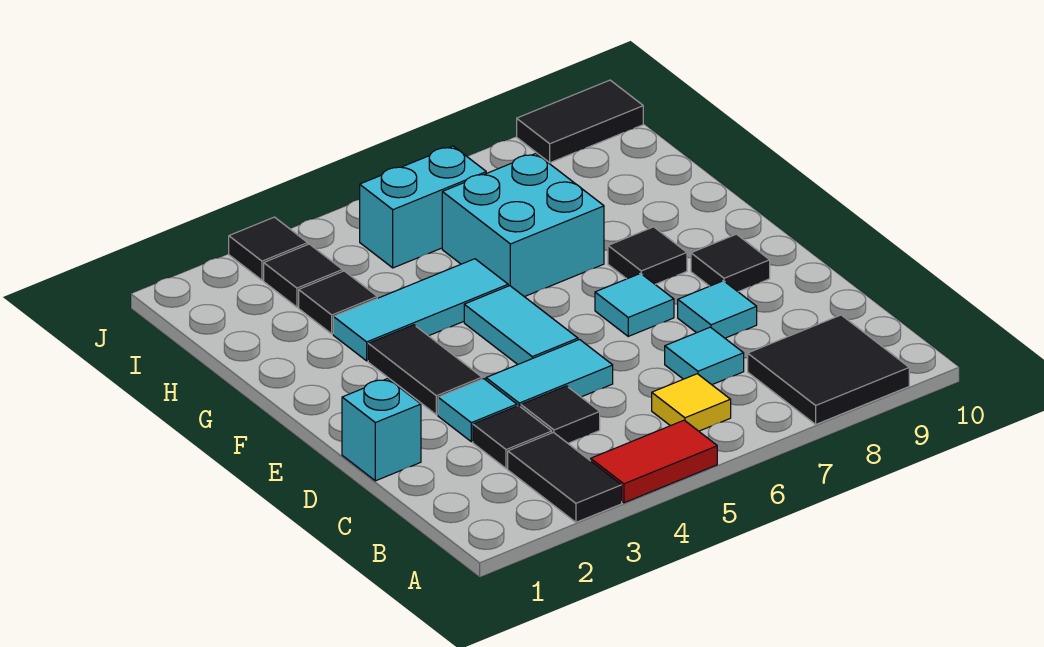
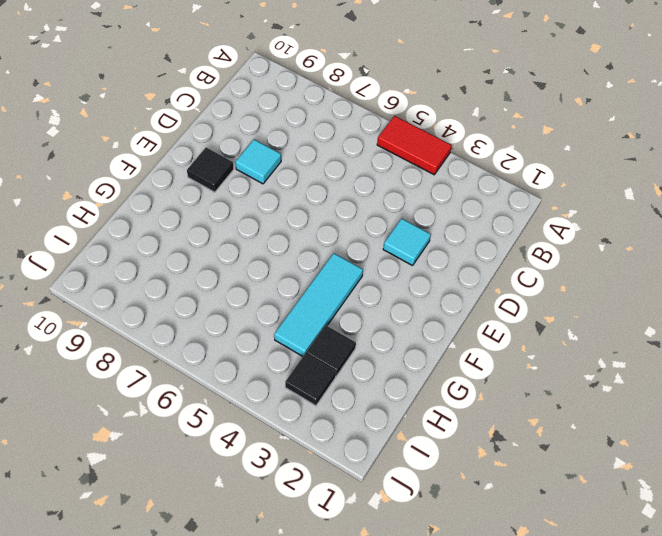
cyan 1x3 tile [274,253,363,356] -> cyan 1x3 tile turned to [333,259,508,361]
none -> black 1x2 tile [508,432,622,522]
none -> black 2x2 tile [748,315,909,424]
none -> yellow 1x1 tile [652,374,731,431]

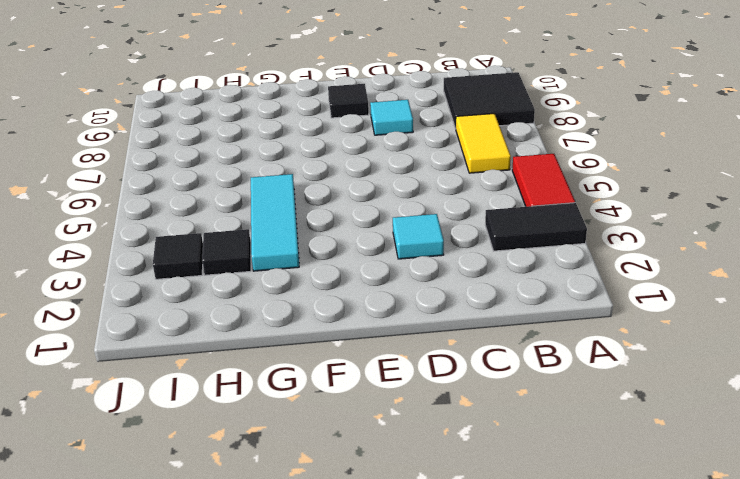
yellow 1x2 tile [456,114,511,173] -> yellow 1x1 tile [652,374,731,431]
none -> black 1x1 tile [473,406,552,469]
none -> black 1x1 tile [521,386,600,443]
none -> cyan 1x1 tile [665,327,744,385]

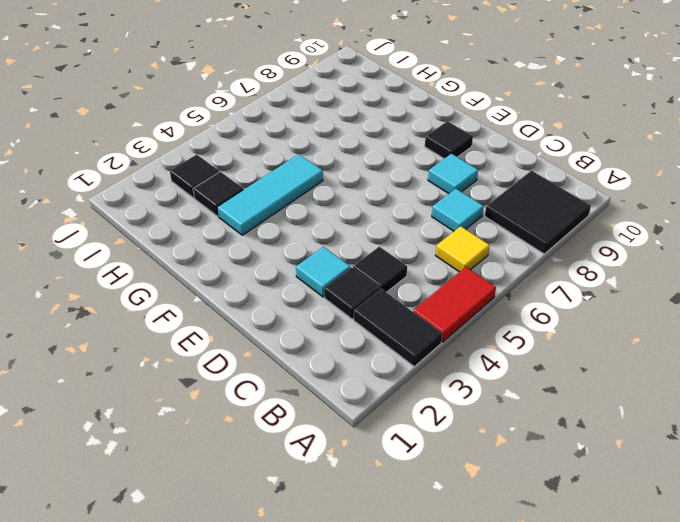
none -> cyan 1x1 brick [342,379,421,481]
none -> cyan 1x2 tile [486,340,613,407]
none -> black 1x2 tile [368,325,482,415]

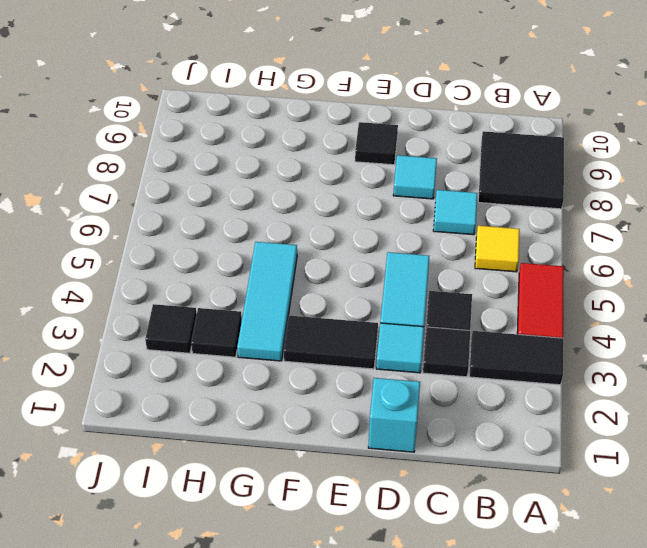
none -> cyan 1x2 tile [464,286,578,364]
none -> cyan 1x1 tile [595,273,674,336]
none -> black 1x1 tile [608,227,687,284]

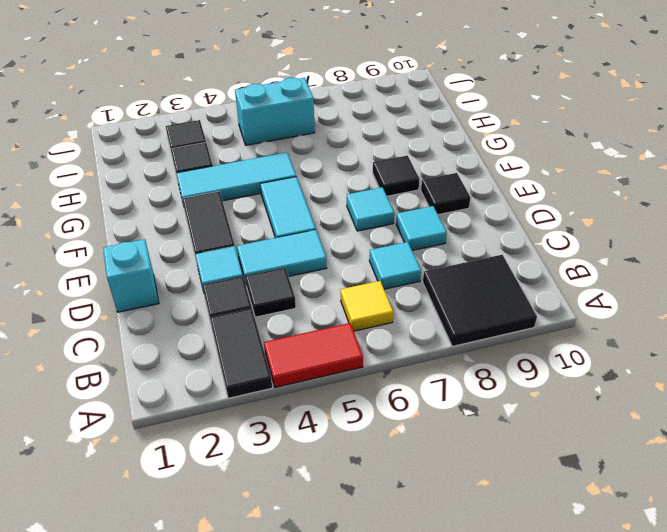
none -> cyan 2x2 brick [442,154,604,297]
none -> black 1x1 tile [229,217,308,280]
none -> black 1x2 tile [517,80,643,163]

